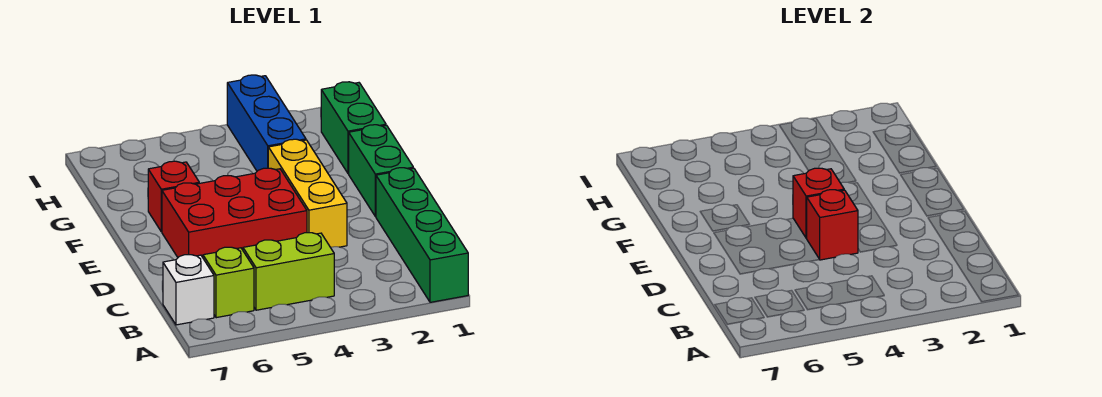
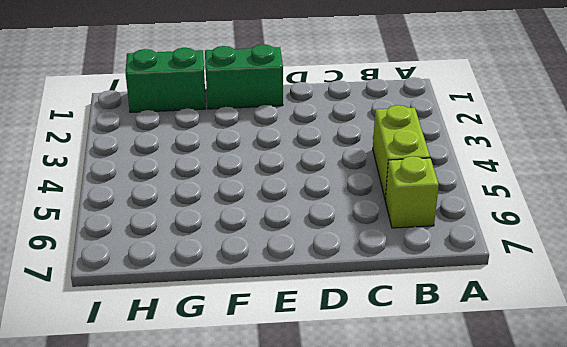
none -> green 1x4 brick [376,168,468,302]
none -> white 1x1 brick [163,255,214,325]
none -> yellow 1x3 brick [268,139,347,247]

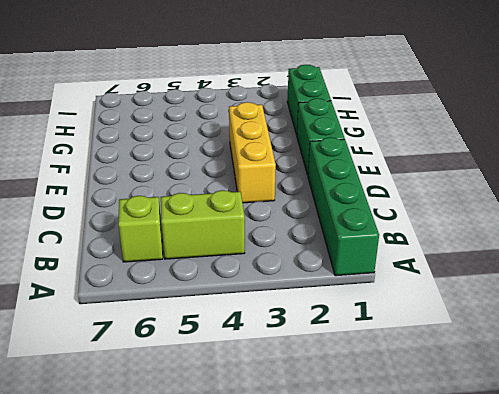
none -> white 1x1 brick [163,255,214,325]
none -> red 2x3 brick [162,168,307,257]
none -> red 1x1 brick [148,161,199,232]

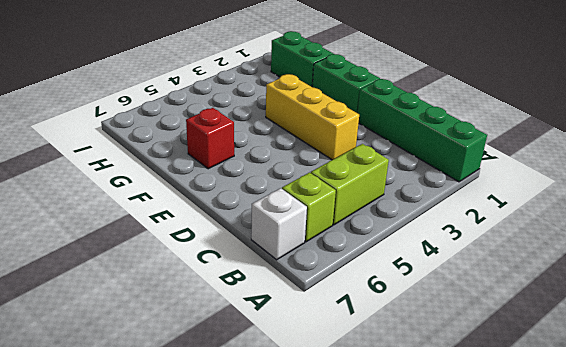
none -> red 2x3 brick [162,168,307,257]
none -> blue 1x3 brick [227,75,306,171]
none -> red 1x1 brick [807,190,858,260]

